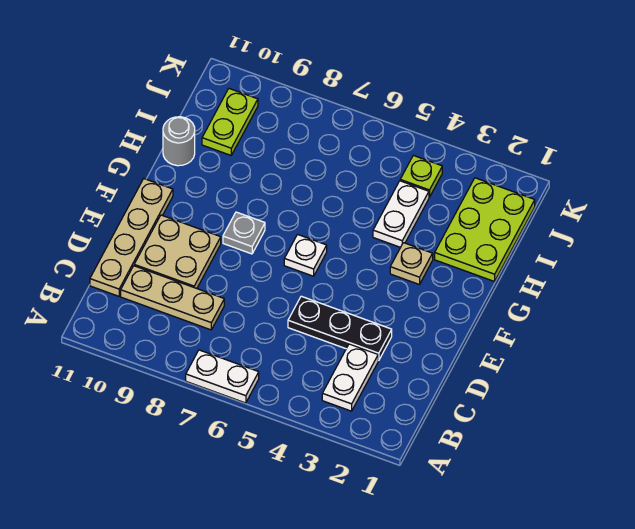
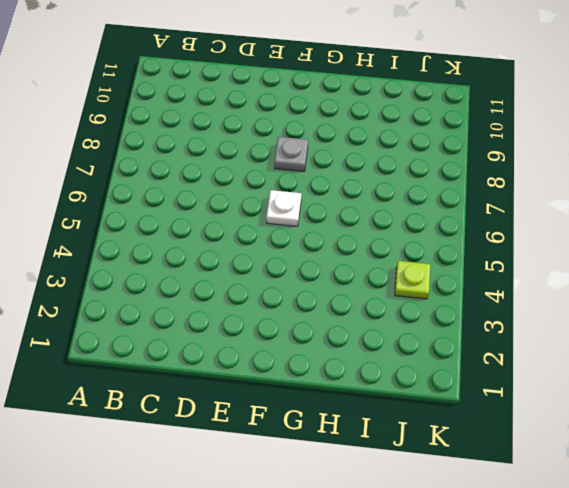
none -> white 1x2 plate [186,350,259,403]
none -> white 1x2 plate [322,344,378,411]
none -> tan 1x3 plate [121,266,224,330]

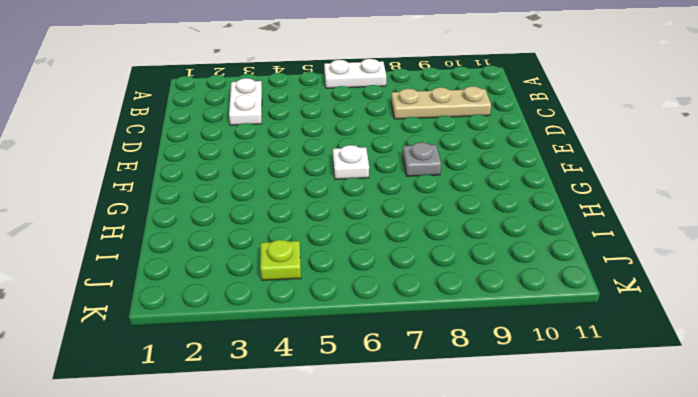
none -> tan 1x4 plate [90,179,173,296]
none -> black 1x3 plate [288,296,392,361]
none -> tan 2x2 plate [134,215,221,288]

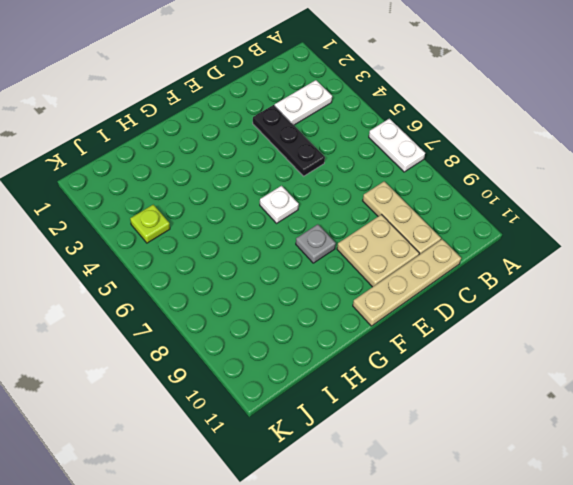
none -> tan 1x1 plate [390,243,433,285]
none -> lime 2x3 plate [435,178,535,282]
none -> white 1x2 plate [373,181,429,247]

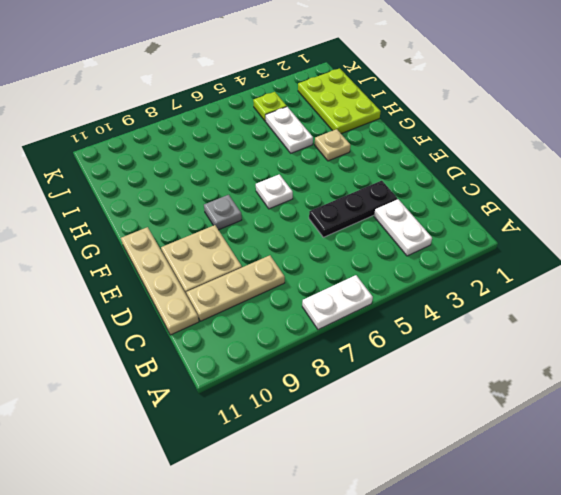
none -> grey 1x1 round brick [163,117,195,166]
none -> lime 1x2 plate [202,89,258,155]

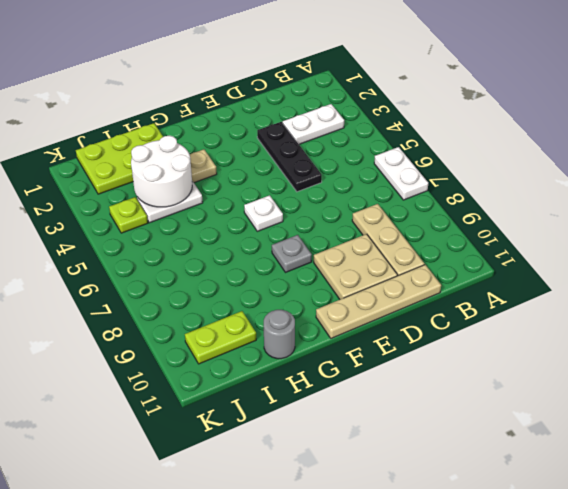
white 2x2 round brick [131,136,192,207] -> none

